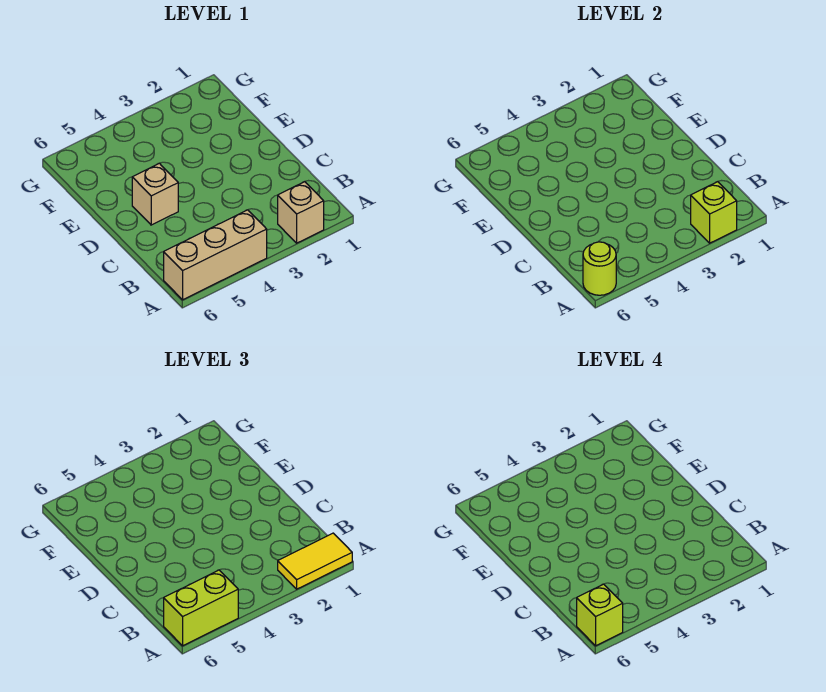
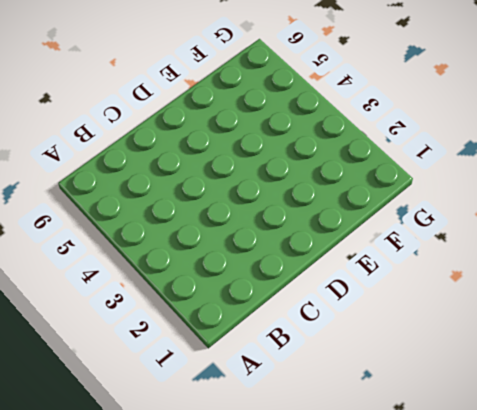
none -> tan 1x1 brick [278,182,324,243]
none -> tan 1x3 brick [164,210,267,300]

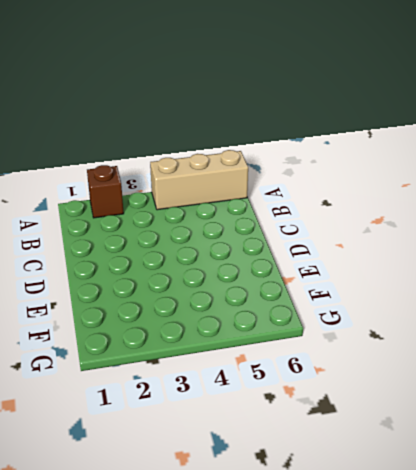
brown 1x1 brick [87,165,124,218] -> tan 1x1 brick [278,182,324,243]
none -> tan 1x1 brick [132,163,178,225]
none -> lime 1x1 brick [691,182,737,243]

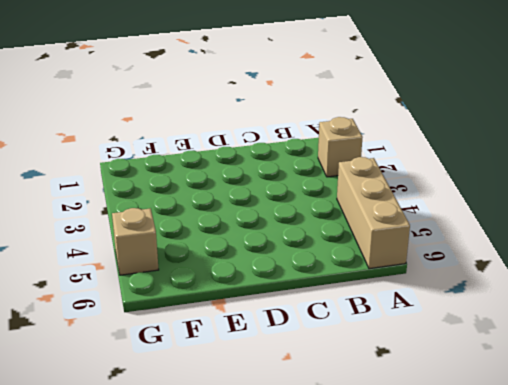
tan 1x1 brick [112,208,159,275] -> tan 1x1 brick moved to [132,163,178,225]
none -> lime 1x1 brick [691,182,737,243]
none -> lime 1x1 round brick [583,242,616,295]

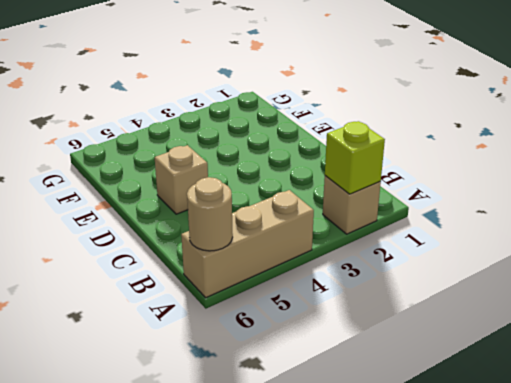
tan 1x1 round brick [187,177,233,251] -> lime 1x1 round brick [583,242,616,295]
none -> yellow 1x2 tile [278,533,352,589]
none -> lime 1x2 brick [164,570,238,646]

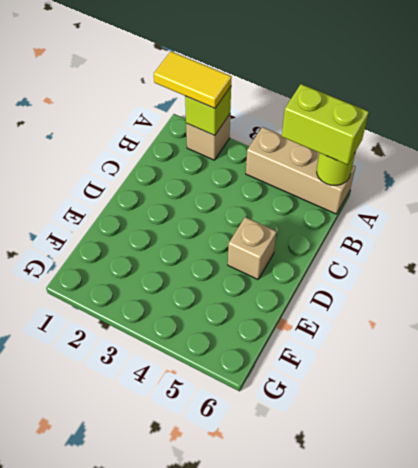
none -> lime 1x1 brick [577,584,623,646]

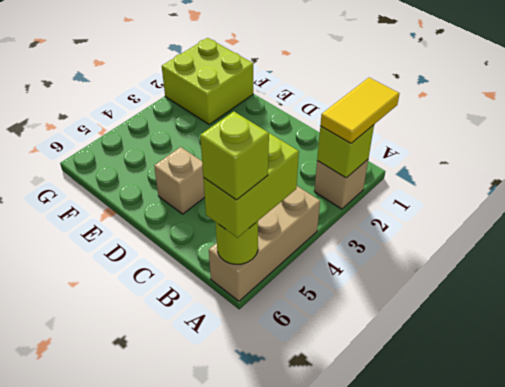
lime 2x2 brick [162,38,253,124] -> none

